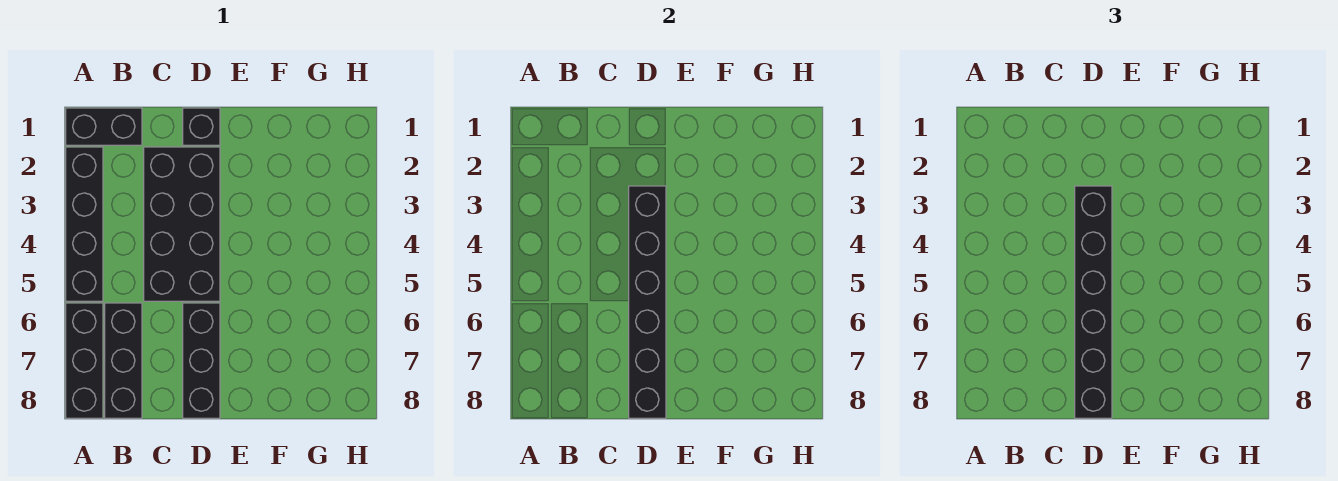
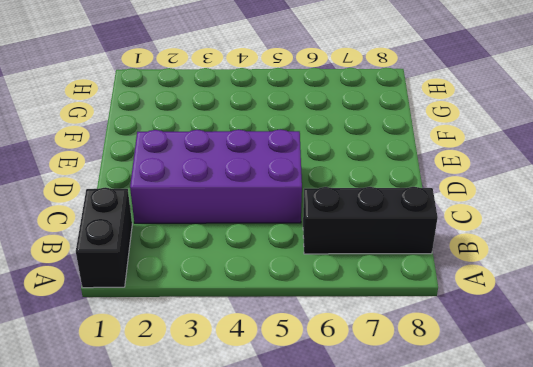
purple 2x4 brick [130,129,302,223] -> black 2x4 brick [144,147,220,301]
none -> black 1x4 brick [66,147,103,301]
none -> black 1x3 brick [66,303,103,418]

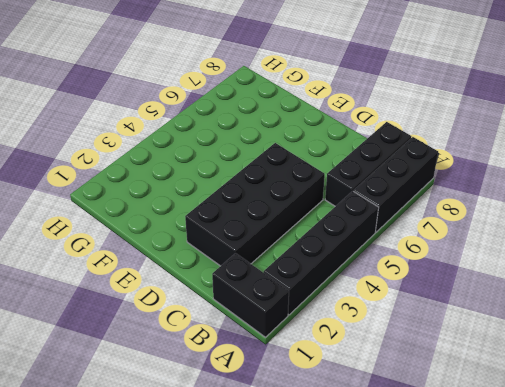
none -> black 1x1 brick [183,108,220,145]
none -> black 1x3 brick [183,303,220,418]

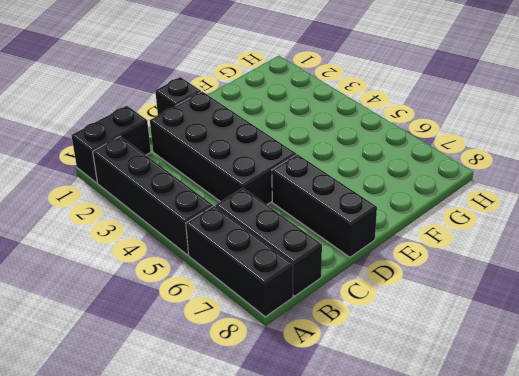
none -> black 1x6 brick [629,186,666,418]
none -> black 1x6 brick [1075,186,1112,418]

